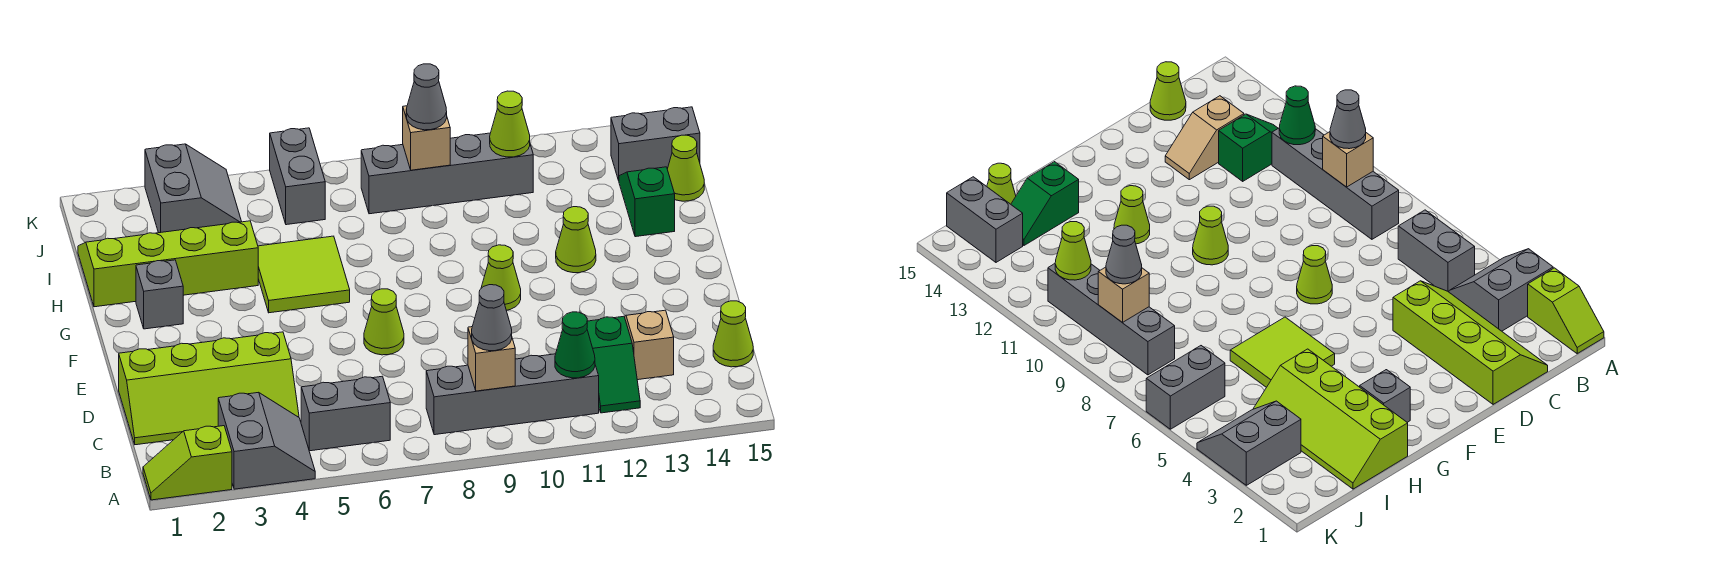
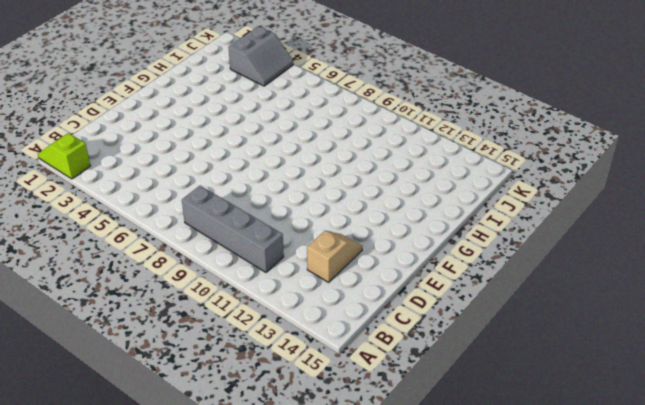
none -> grey 2x2 slope [218,392,315,489]
none -> grey 1x2 brick [301,376,390,451]
none -> green 1x2 slope [587,316,640,413]

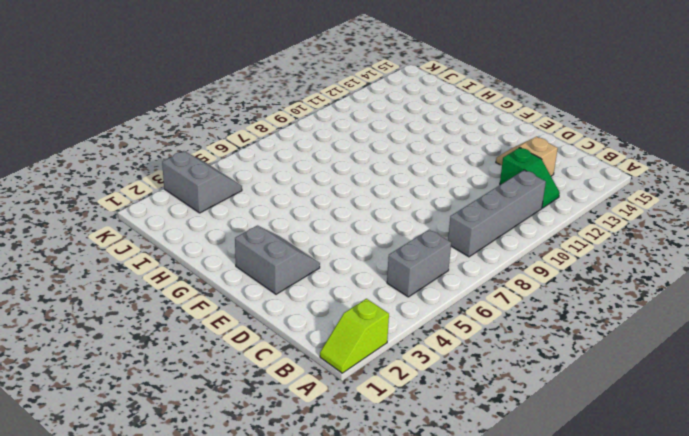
grey 2x2 slope [235,226,320,294] -> grey 2x2 slope moved to [218,392,315,489]
none -> lime 2x4 slope [119,332,299,445]
none -> lime 1x1 cone [713,301,753,367]
none -> lime 1x1 cone [364,289,404,355]

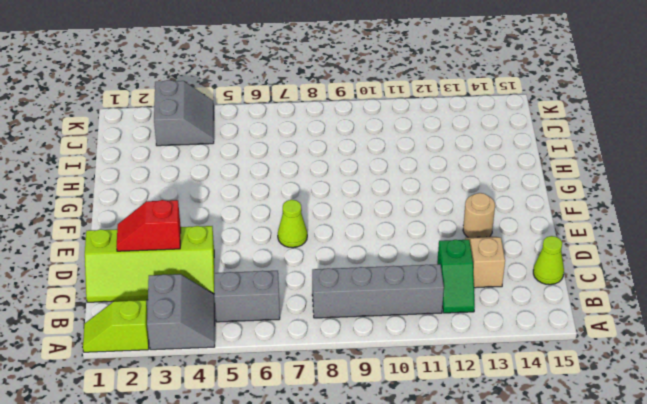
red 1x2 slope [116,200,181,251] -> none
tan 1x1 round brick [463,193,495,238] -> none
none -> lime 1x1 cone [481,245,521,310]
none -> grey 1x1 brick [136,260,183,329]
none -> lime 2x2 tile [258,236,350,313]

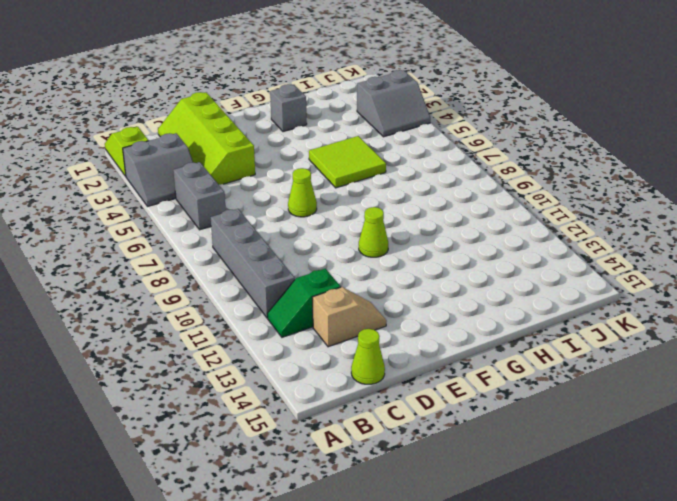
none -> lime 1x1 cone [556,207,596,273]
none -> lime 2x4 slope [78,221,258,307]
none -> green 1x2 slope [619,167,675,237]

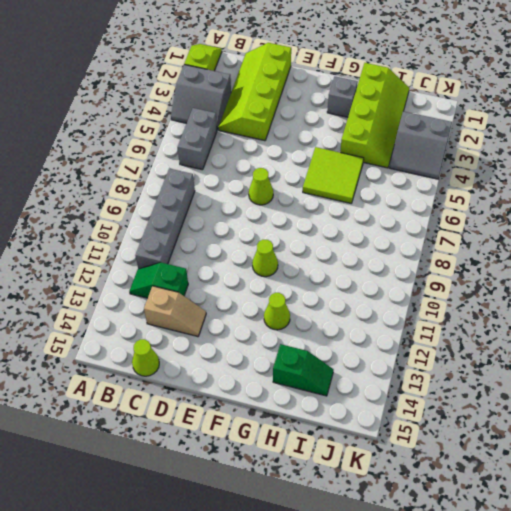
none -> lime 1x1 cone [667,135,704,201]
none -> grey 1x2 brick [270,128,325,225]
none -> grey 1x4 brick [361,133,533,214]

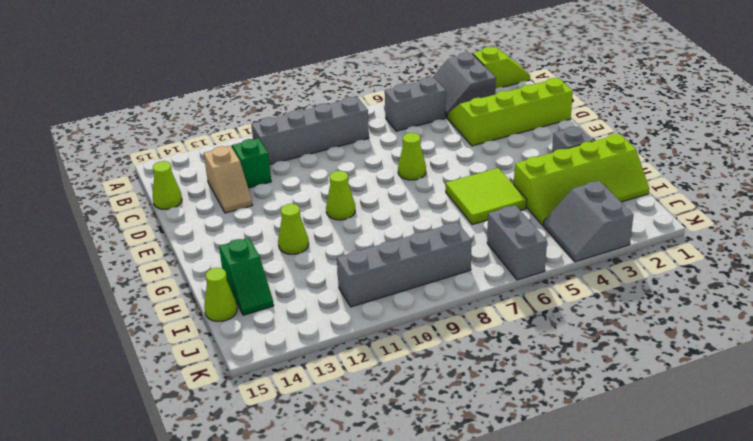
none -> grey 1x2 brick [611,107,700,180]
none -> tan 1x1 brick [468,327,515,391]
none -> green 1x1 cone [555,312,595,378]

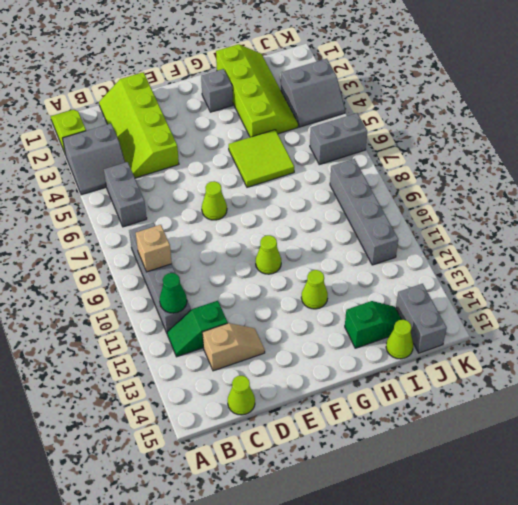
none -> tan 1x1 brick [403,106,450,170]
none -> lime 1x1 cone [490,91,530,157]
none -> grey 1x1 cone [472,285,512,351]

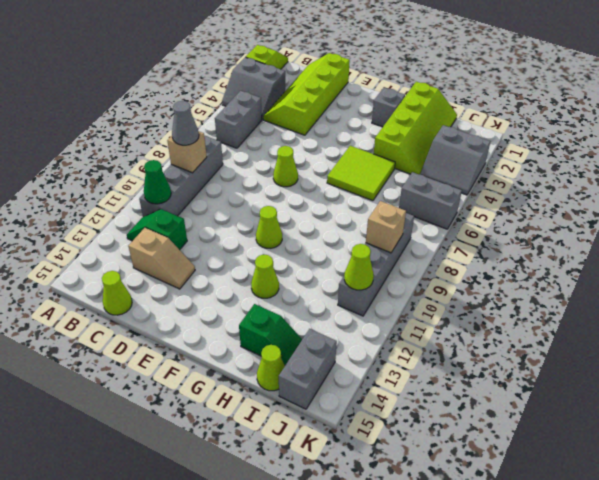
none -> grey 1x1 cone [406,64,447,130]

